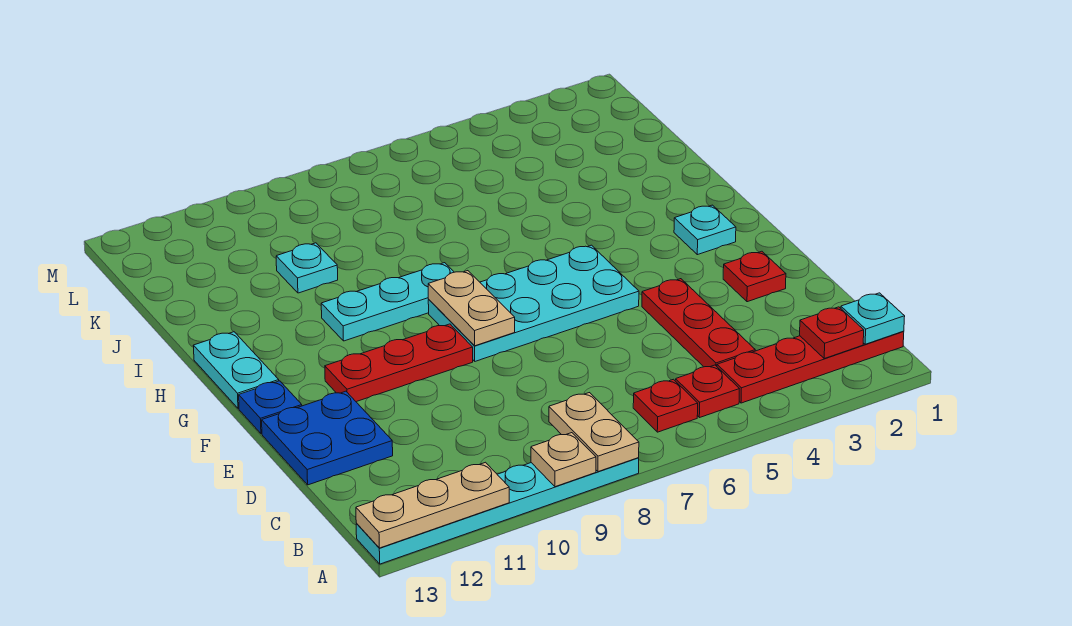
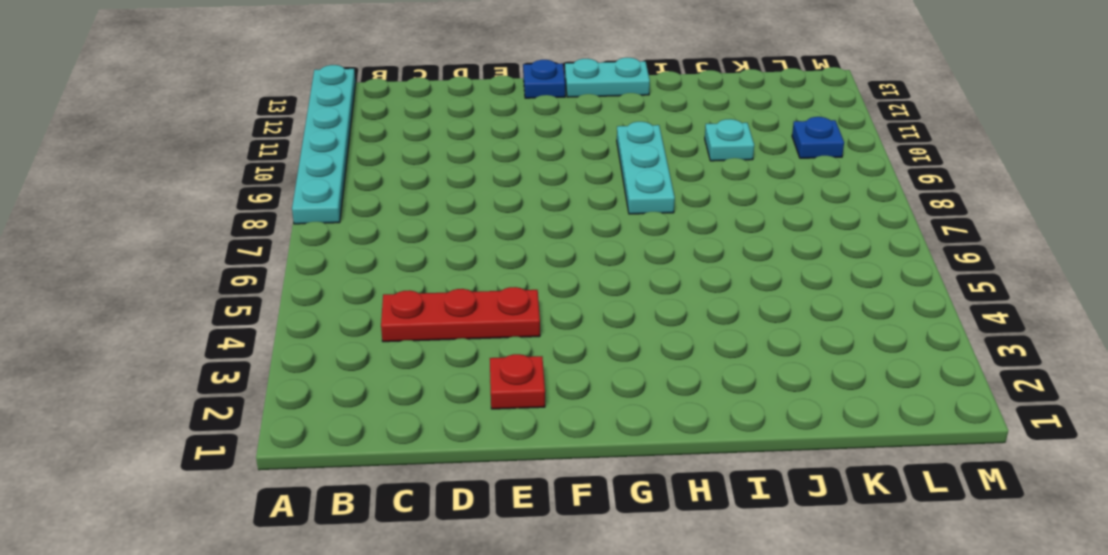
blue 1x1 plate [792,117,844,158] -> none
none -> red 1x4 plate [717,331,904,403]
none -> red 1x1 plate [675,365,739,418]
none -> red 1x1 plate [633,379,698,432]

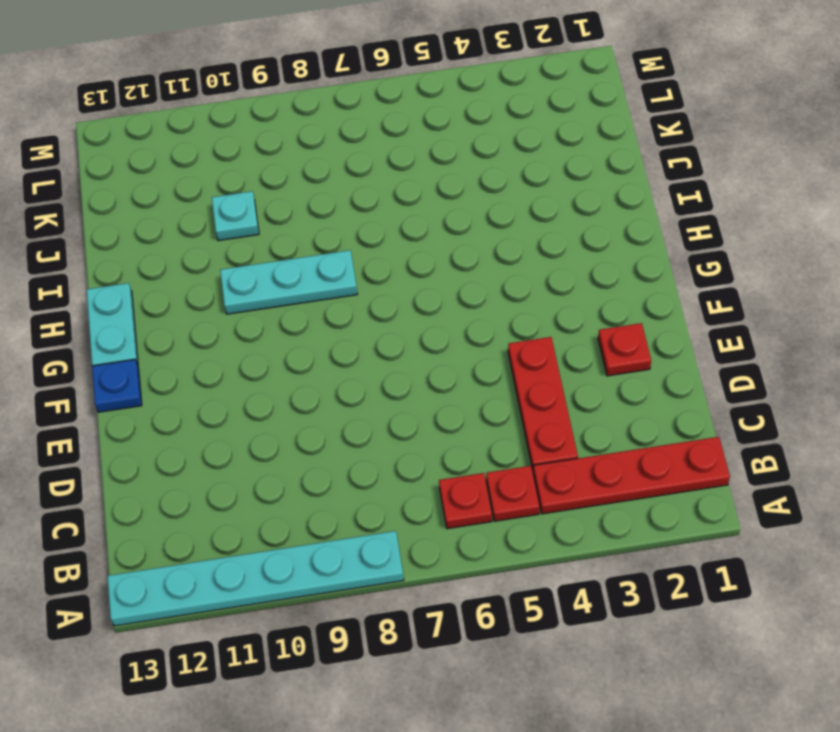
none -> blue 2x2 plate [262,391,393,485]
none -> cyan 2x4 plate [428,245,639,361]
none -> red 1x3 plate [325,324,473,402]

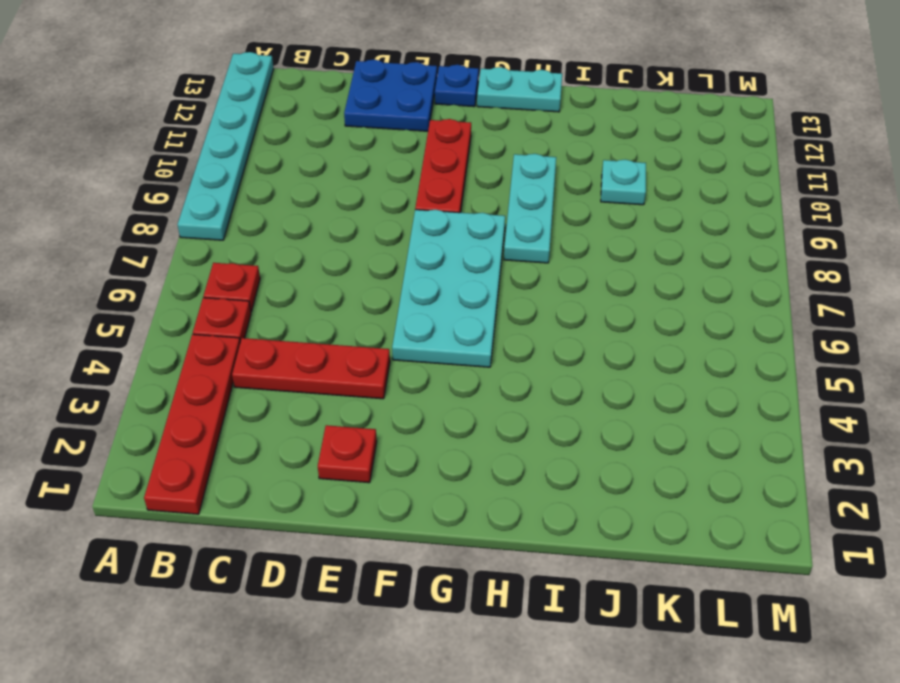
none -> cyan 1x1 plate [674,205,736,255]
none -> tan 1x2 plate [549,393,639,472]
none -> tan 1x1 plate [531,433,596,487]

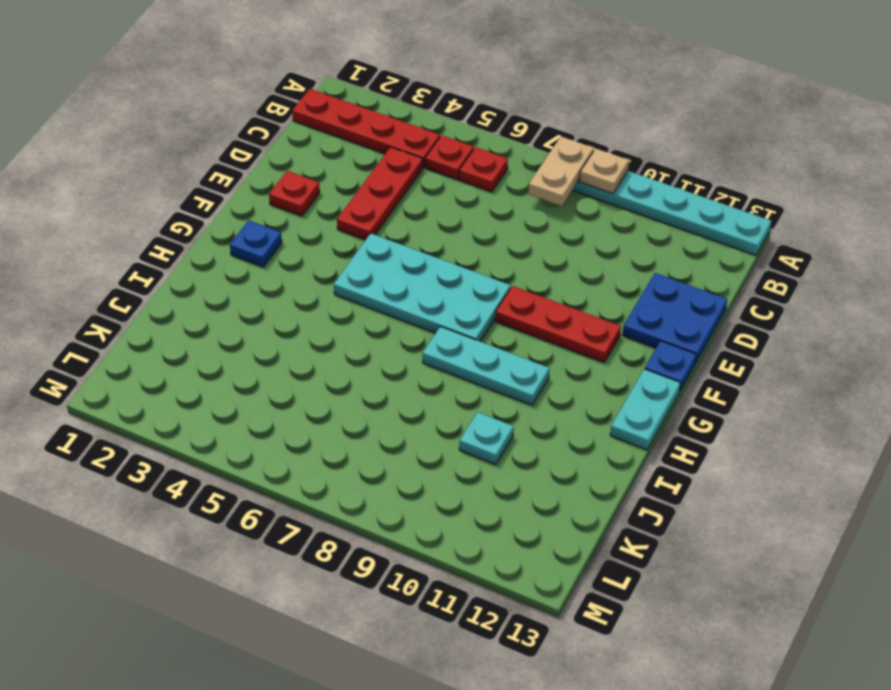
blue 1x1 plate [230,220,282,267] -> cyan 1x1 plate [674,205,736,255]
none -> tan 1x3 plate [356,462,509,548]
none -> cyan 1x1 plate [841,293,905,344]
none -> red 1x1 plate [800,307,864,359]

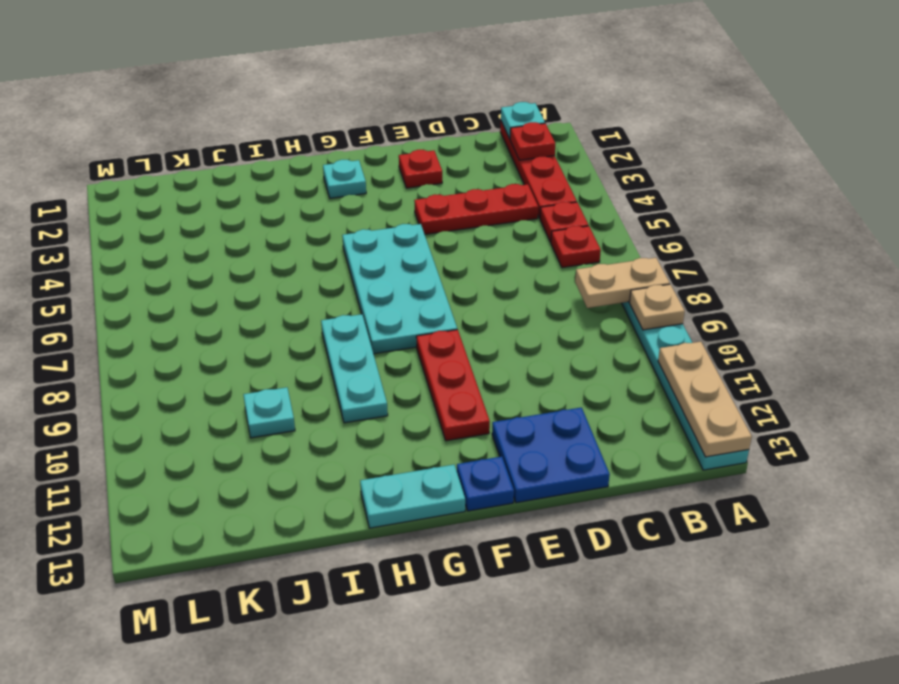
none -> tan 1x2 plate [428,271,515,346]

